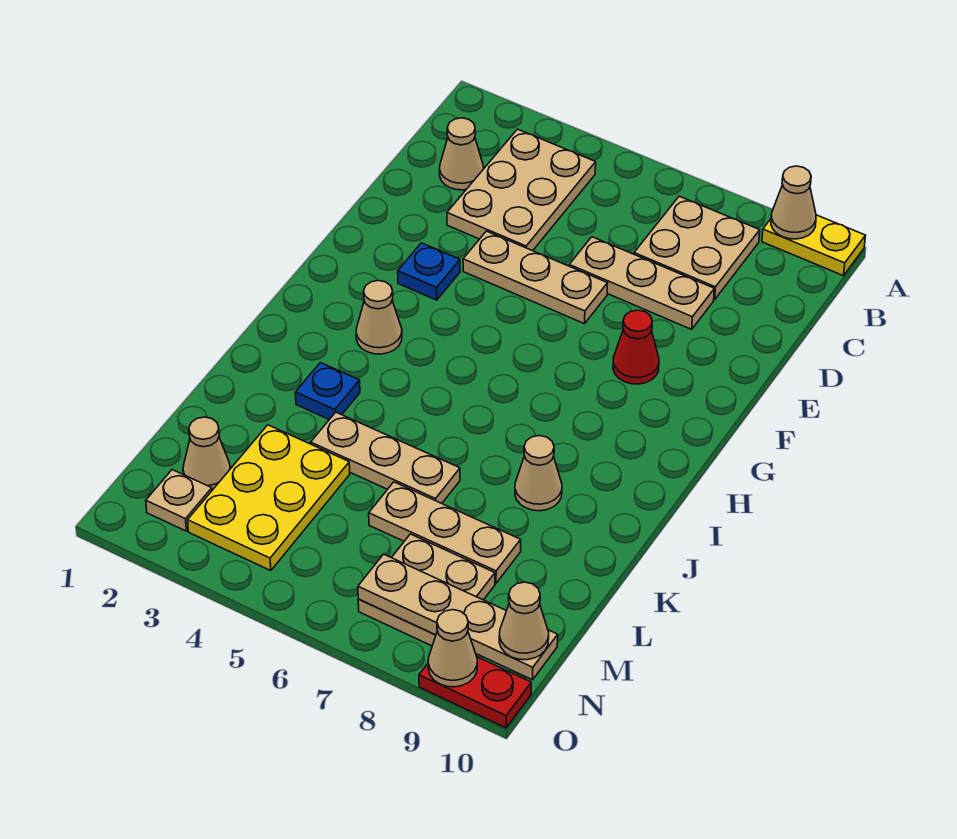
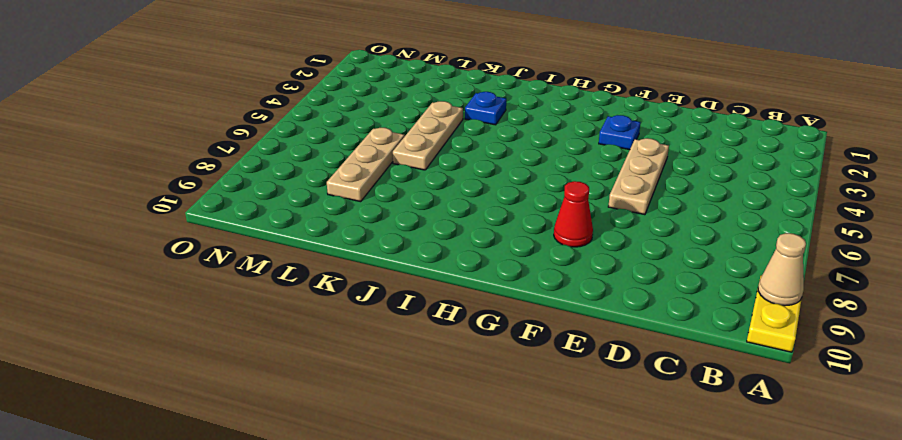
none -> tan 2x3 plate [447,129,596,251]
none -> tan 2x2 plate [634,196,760,299]
none -> tan 1x1 cone [440,118,484,190]

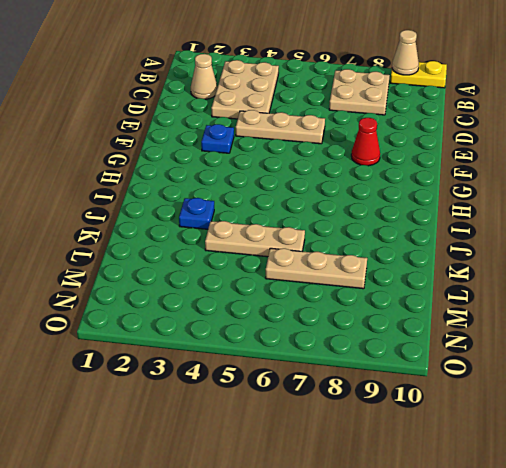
none -> tan 1x3 plate [569,237,714,329]
none -> tan 1x1 cone [356,281,402,354]
none -> tan 1x1 cone [515,436,562,511]

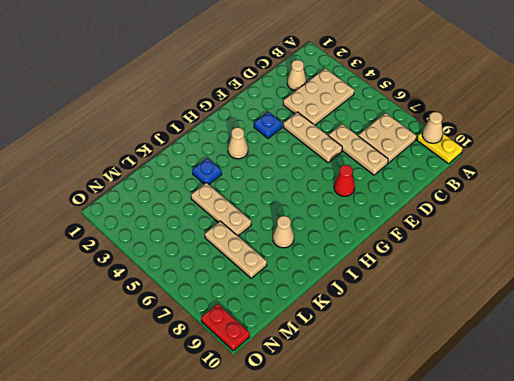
none -> yellow 2x3 plate [188,425,350,571]
none -> tan 1x1 cone [183,417,230,490]
none -> tan 2x2 plate [358,534,495,646]

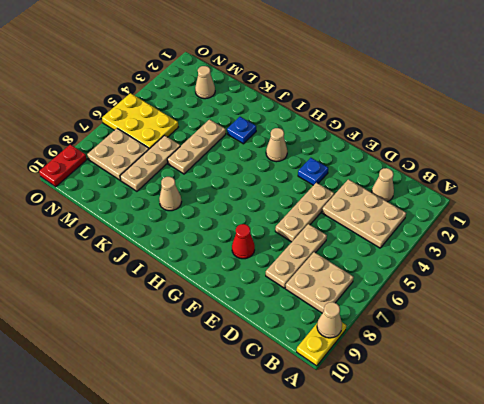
yellow 2x3 plate [102,93,178,149] -> yellow 2x3 plate moved to [188,425,350,571]
none -> tan 1x1 plate [146,470,212,531]
none -> tan 1x4 plate [358,554,558,680]
none -> tan 1x1 cone [428,610,477,687]

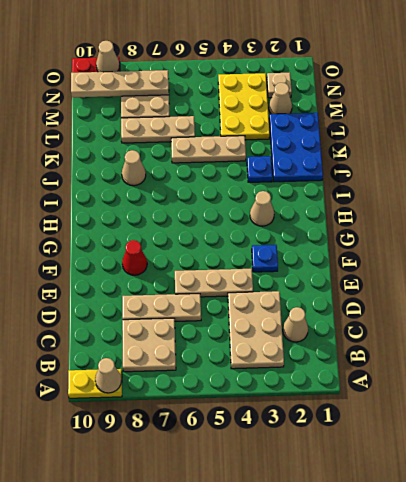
blue 2x3 plate [269,113,323,182] -> none
none -> tan 1x1 cone [499,582,549,660]

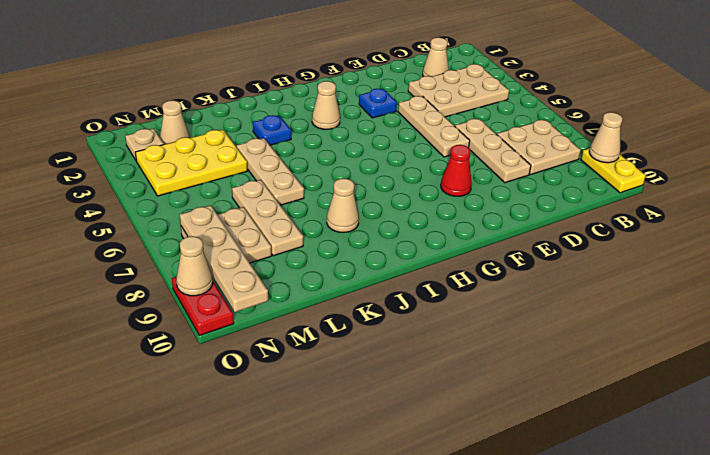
none -> tan 1x1 cone [499,582,549,660]

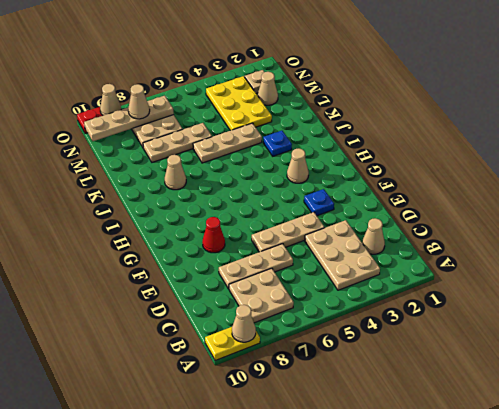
tan 1x1 cone [128,84,150,119] -> tan 1x1 cone moved to [499,582,549,660]

